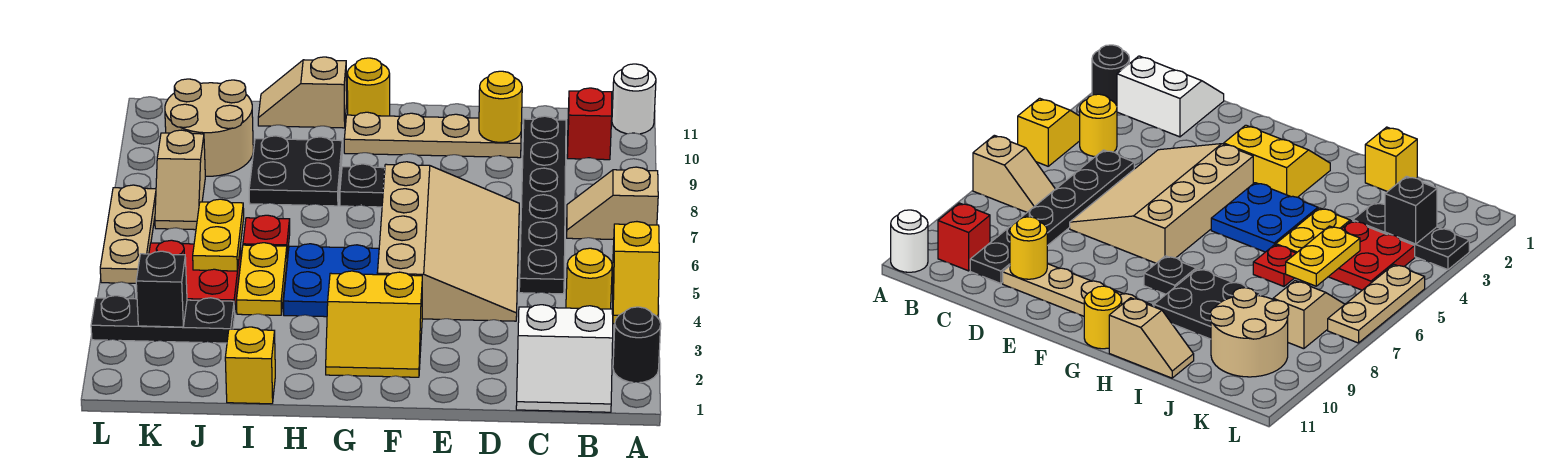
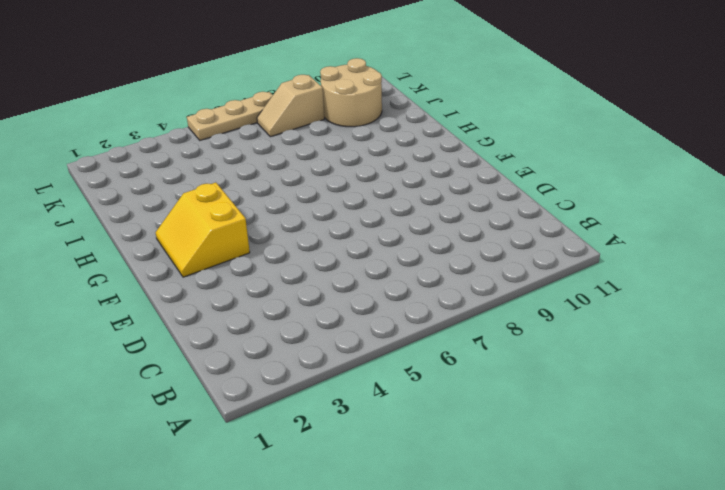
none -> black 1x1 round brick [613,307,661,383]
none -> yellow 1x2 slope [613,222,659,324]
none -> tan 1x2 slope [567,167,658,239]

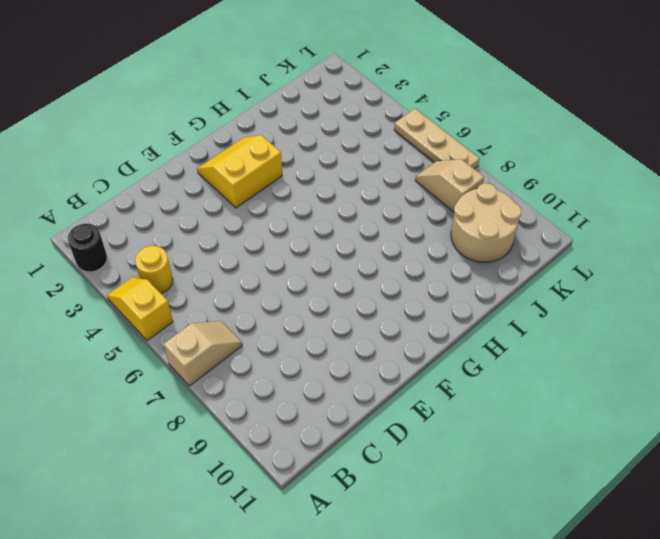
none -> white 1x1 round brick [612,64,656,134]
none -> white 2x2 slope [516,305,613,412]
none -> red 1x1 brick [567,88,612,160]

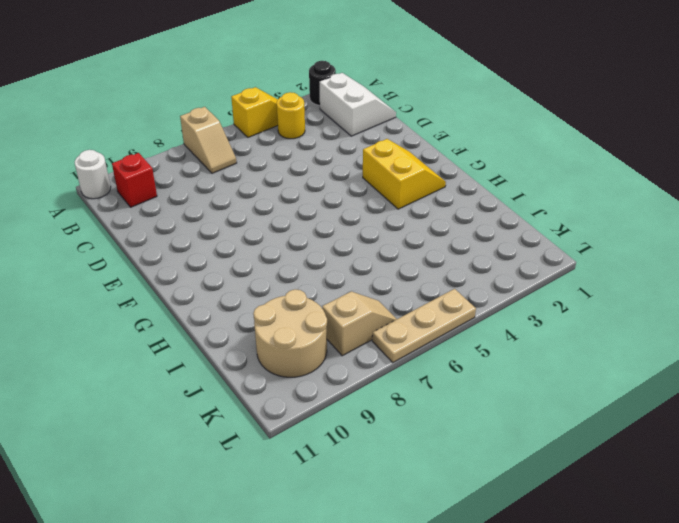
none -> black 1x6 plate [519,116,566,294]
none -> tan 3x4 slope [377,162,519,321]
none -> tan 1x4 plate [344,112,521,158]

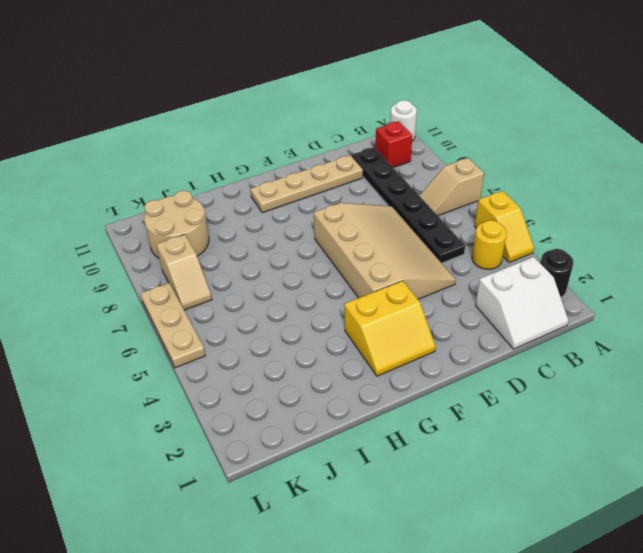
none -> blue 2x2 plate [283,244,379,317]
none -> black 1x1 plate [340,164,385,207]
none -> yellow 1x1 round brick [347,58,390,116]

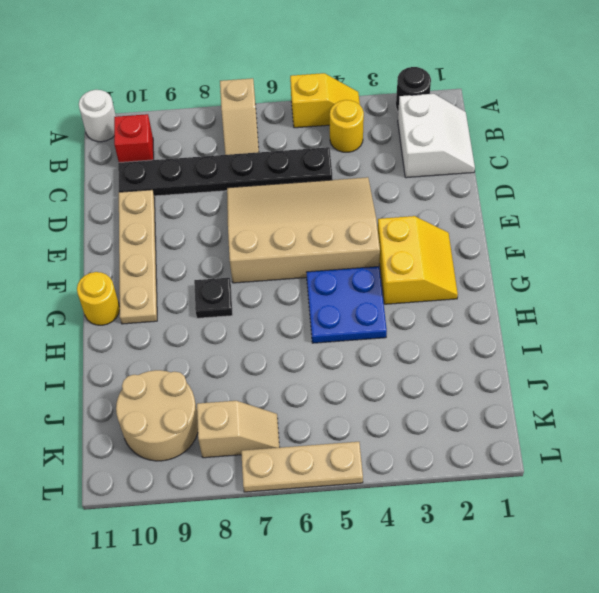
none -> black 2x2 plate [249,136,342,206]
none -> tan 1x2 slope [258,57,347,128]
none -> yellow 1x1 brick [225,327,275,404]

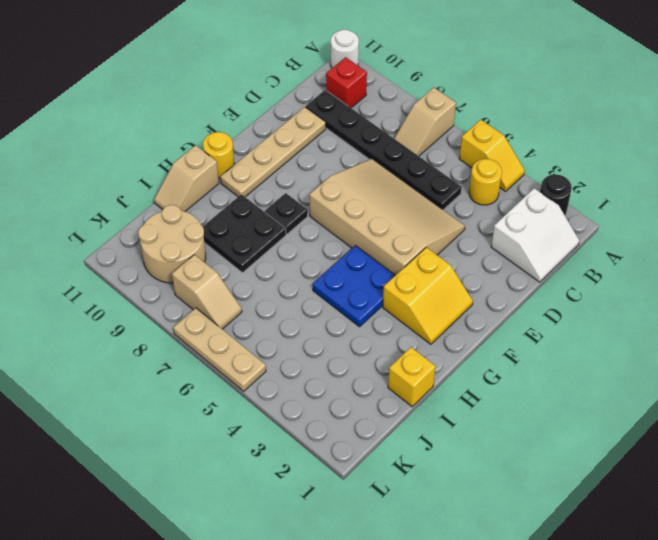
none -> yellow 1x2 plate [236,243,287,315]
none -> red 1x1 plate [243,215,290,256]
none -> black 1x3 plate [91,296,234,343]

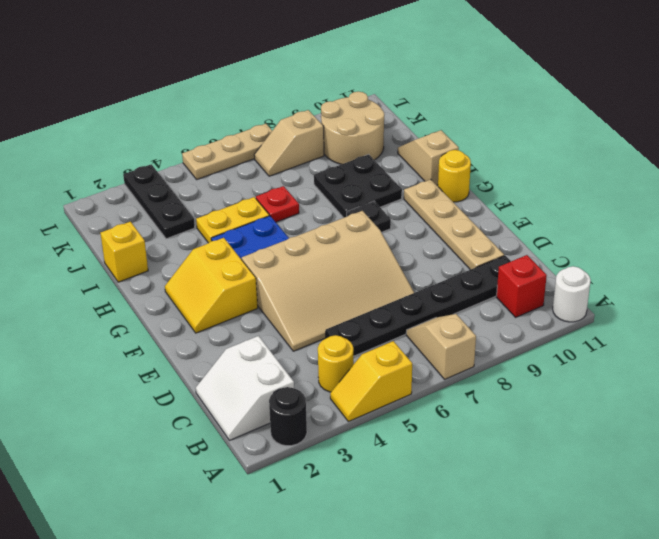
none -> red 2x2 plate [149,240,241,314]
none -> yellow 1x1 round brick [479,71,522,142]
none -> yellow 1x2 plate [193,199,244,271]

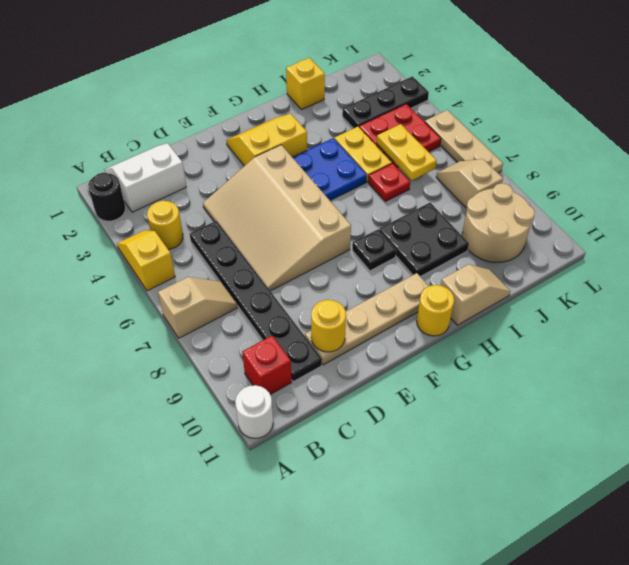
none -> black 1x1 brick [136,251,187,327]

